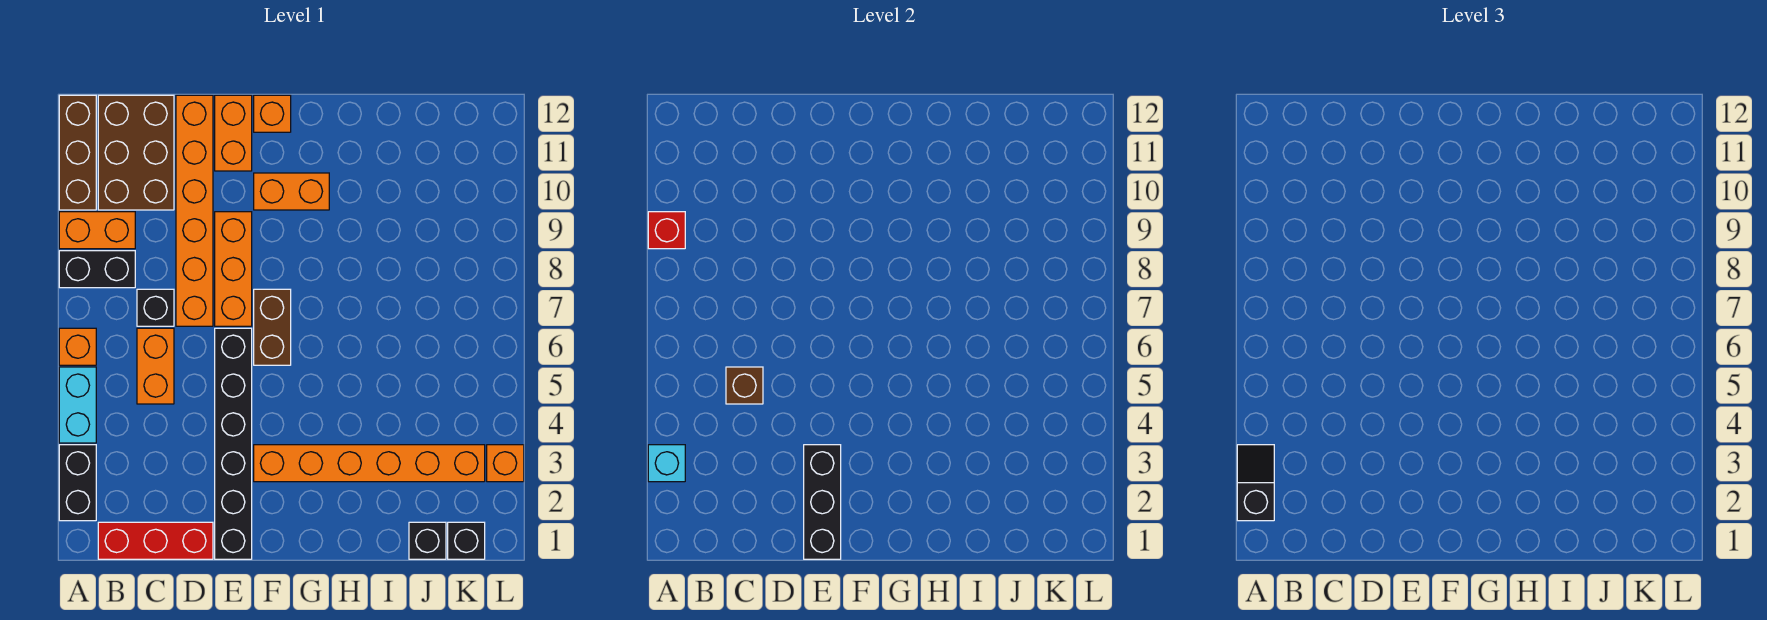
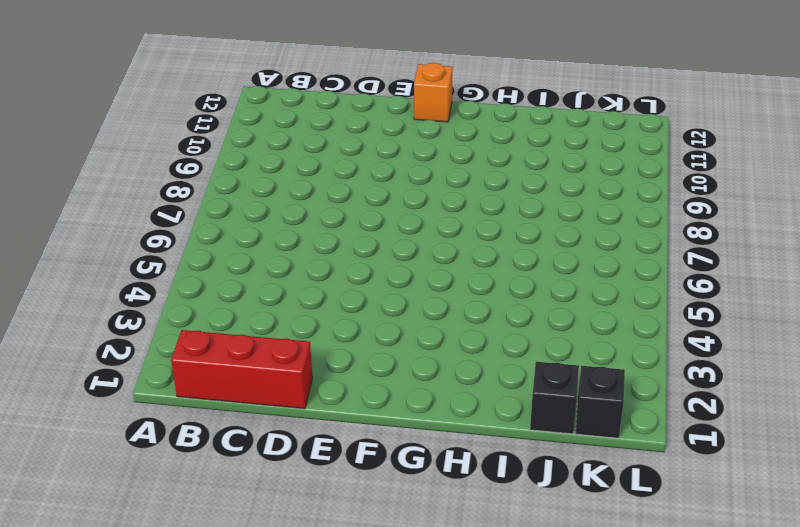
none -> black 1x2 brick [59,445,96,521]
none -> cyan 1x2 brick [59,367,96,443]
none -> orange 1x1 brick [59,328,96,365]

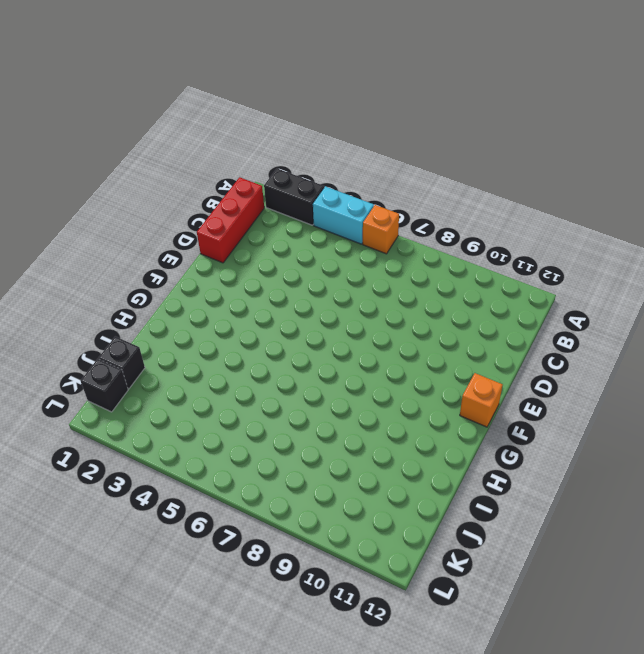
none -> black 1x2 brick [59,251,135,288]
none -> orange 1x2 brick [59,212,135,249]
none -> brown 1x3 brick [59,95,96,210]

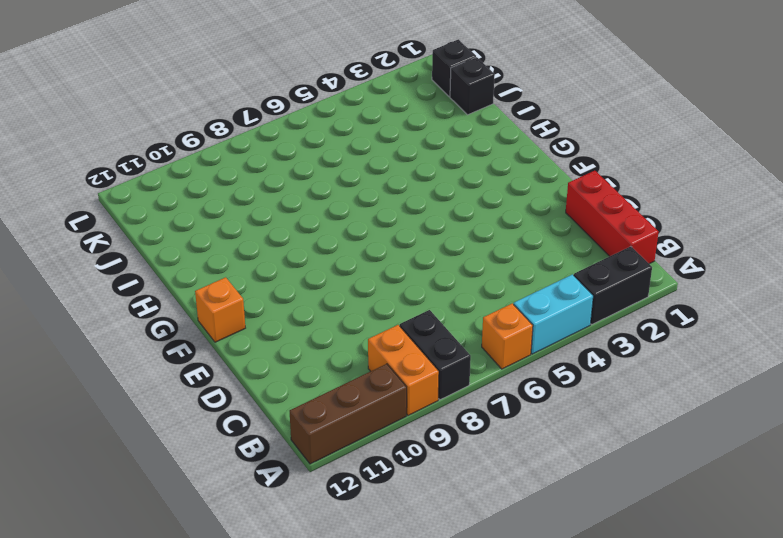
none -> brown 2x3 brick [98,95,174,210]
none -> orange 1x2 brick [137,328,174,404]
none -> black 1x1 brick [137,289,174,326]

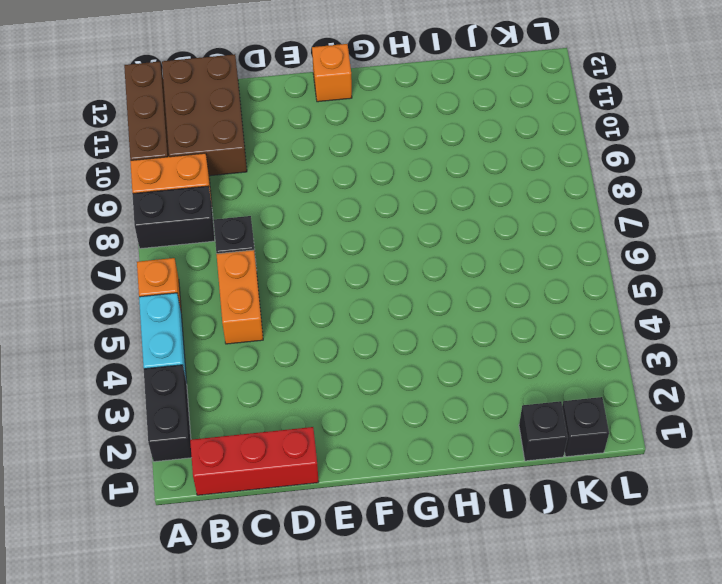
none -> orange 1x6 brick [176,95,213,326]
none -> black 1x6 brick [215,328,252,559]
none -> orange 1x3 brick [215,212,252,326]

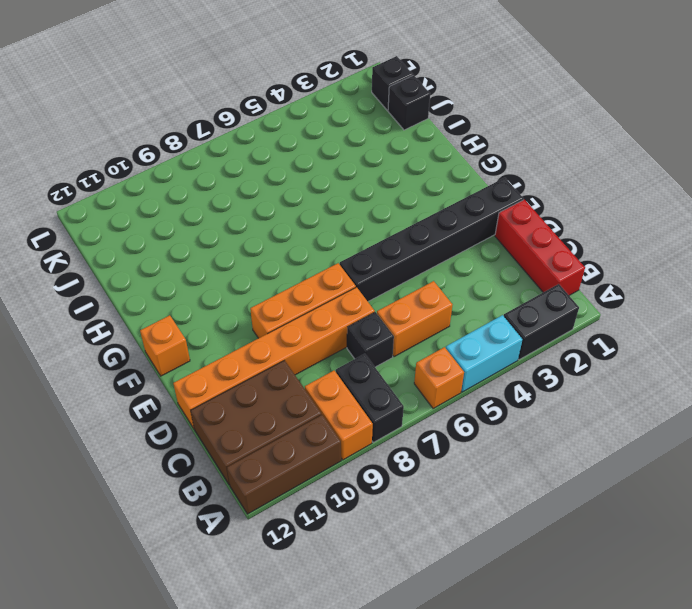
none -> orange 1x2 brick [215,95,252,171]
none -> orange 1x6 brick [254,445,485,482]
none -> brown 1x2 brick [254,289,291,365]

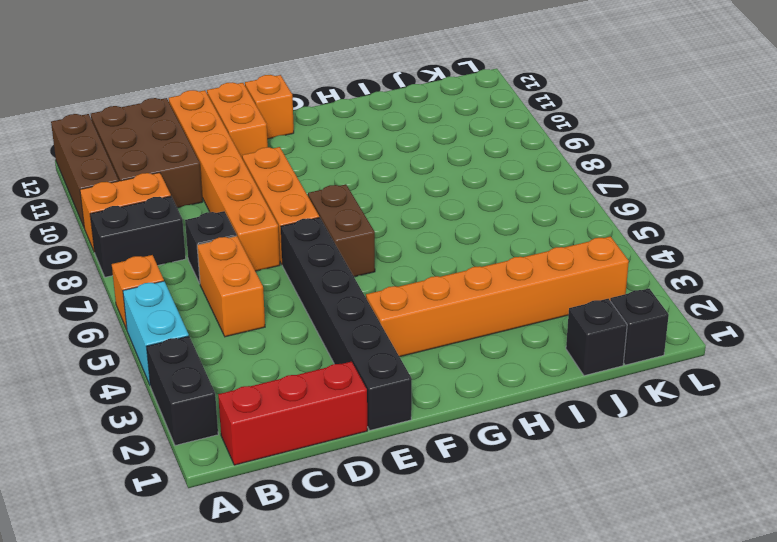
none -> orange 1x2 brick [254,173,329,210]
none -> orange 1x1 brick [487,445,524,482]
none -> cyan 1x1 brick [648,445,685,482]

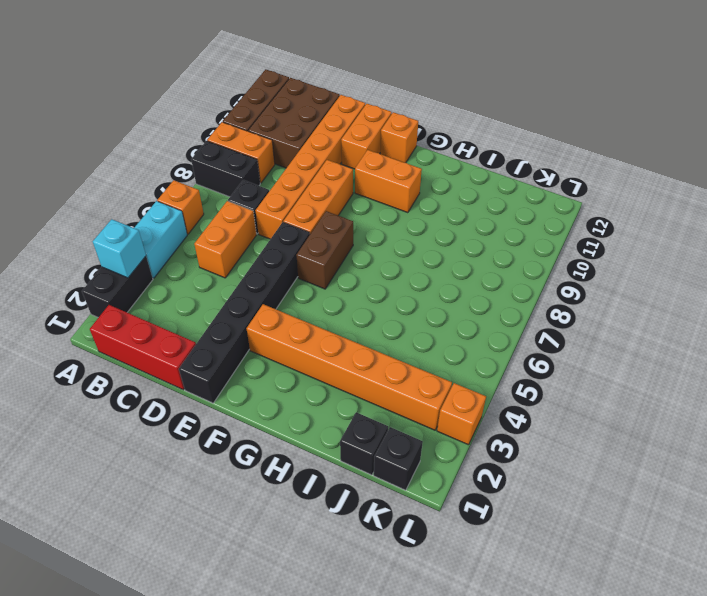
none -> red 1x1 brick [648,212,685,249]
none -> brown 1x1 brick [726,367,763,404]
none -> black 1x3 brick [804,445,841,559]

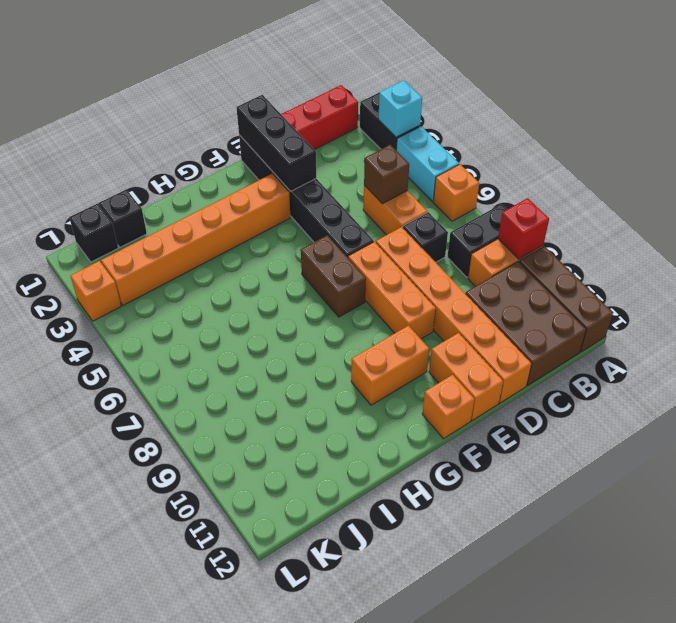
none -> black 1x2 slope [1237,445,1274,521]

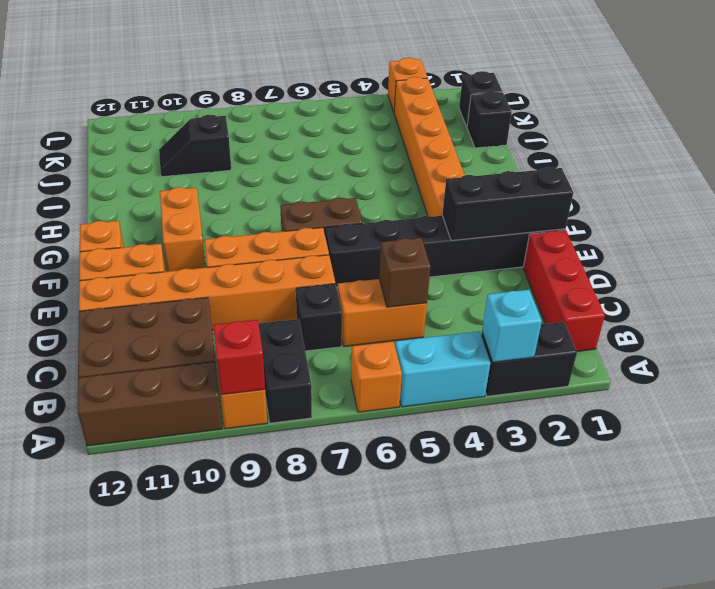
black 1x2 slope [159,115,231,177] -> black 1x2 slope moved to [1237,445,1274,521]

